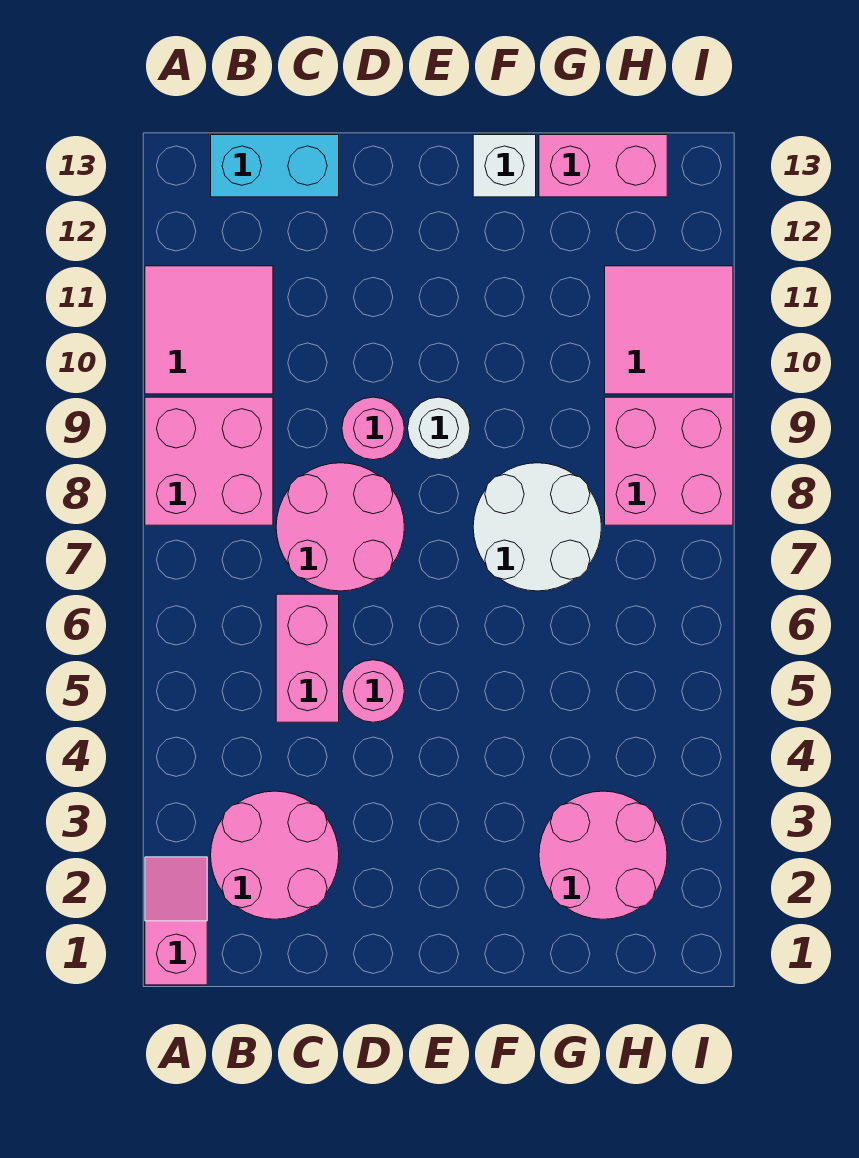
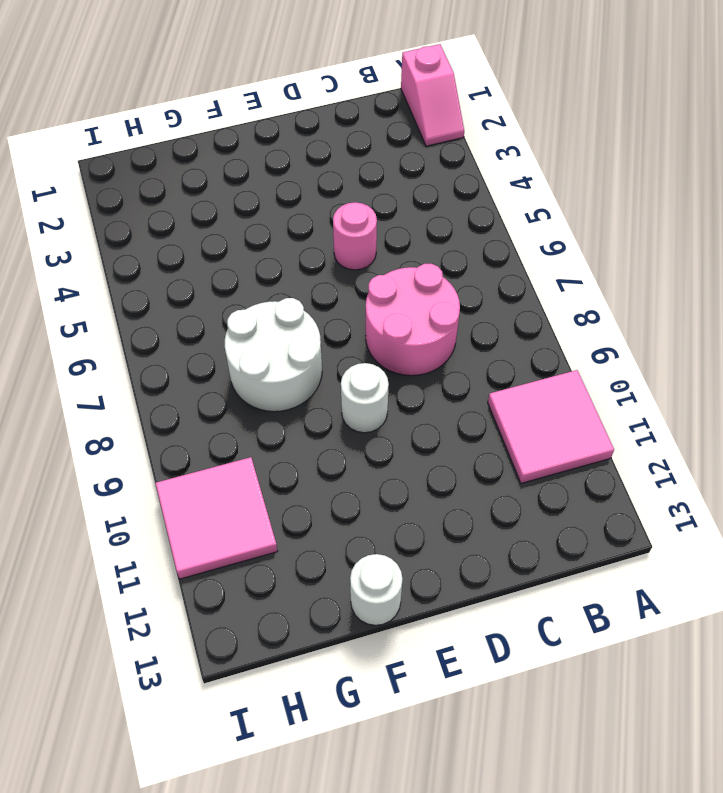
white 1x1 round brick [350,554,402,625] -> white 1x1 brick [473,135,536,197]
none -> pink 2x2 brick [145,397,273,525]
none -> pink 2x2 round brick [211,791,339,919]
none -> cyan 1x2 brick [211,135,339,197]

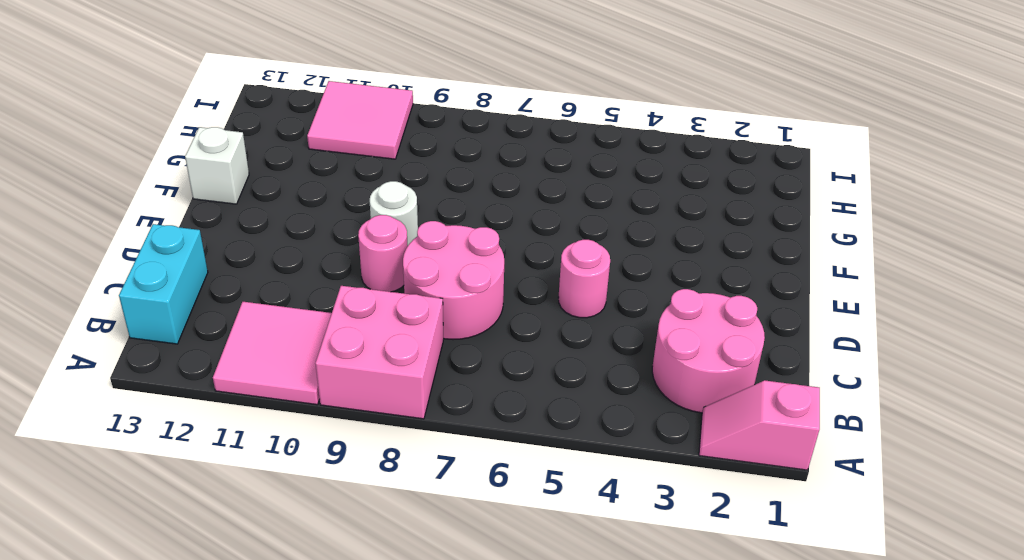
none -> pink 1x2 brick [276,594,339,722]
none -> white 2x2 round brick [473,463,601,591]
none -> pink 2x2 round brick [539,791,667,919]

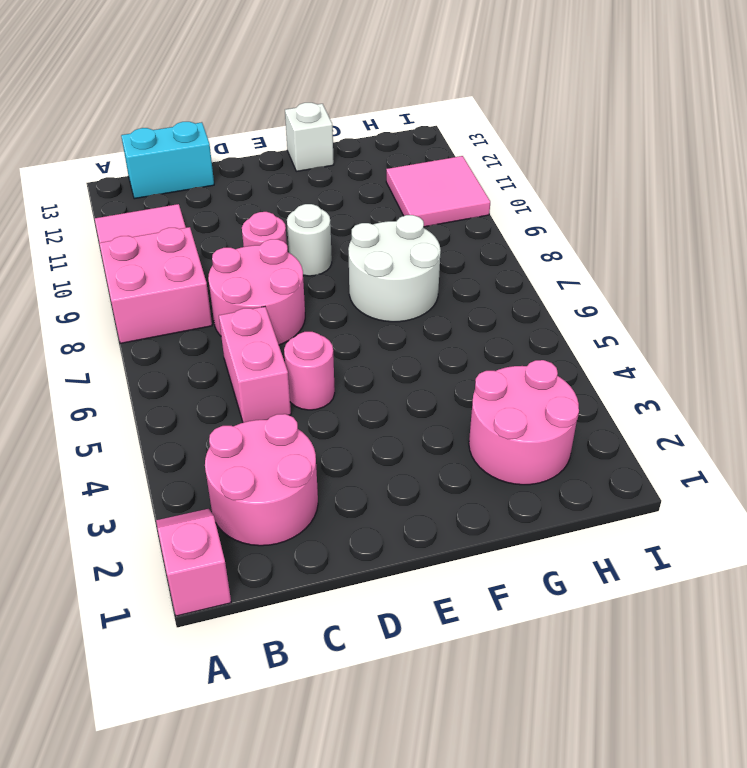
none -> pink 1x2 brick [539,135,667,197]
none -> pink 2x2 brick [605,397,733,525]

